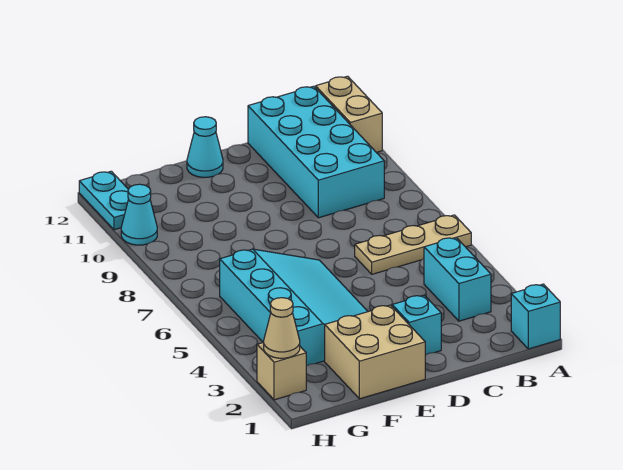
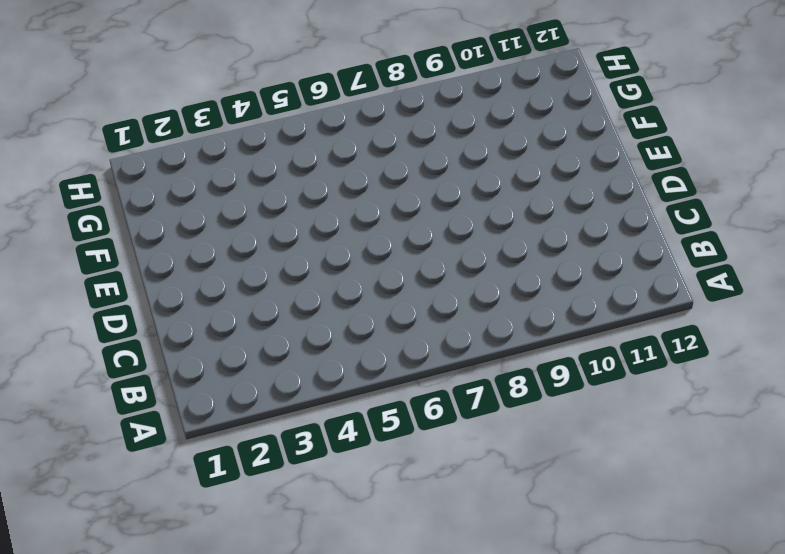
none -> cyan 1x1 brick [511,284,560,349]
none -> tan 1x3 plate [355,215,471,274]
none -> tan 1x2 brick [316,76,382,152]

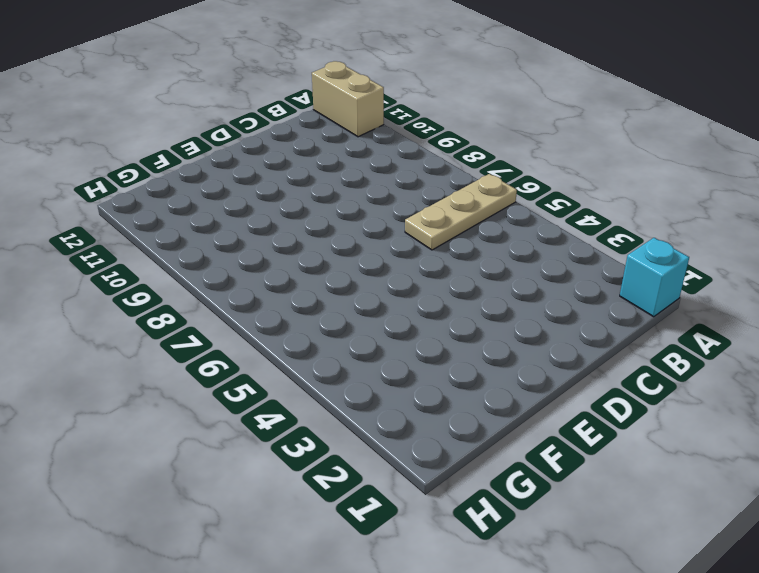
none -> cyan 1x2 brick [424,238,491,321]
none -> cyan 2x4 brick [248,86,384,218]
none -> cyan 1x1 brick [392,295,441,355]

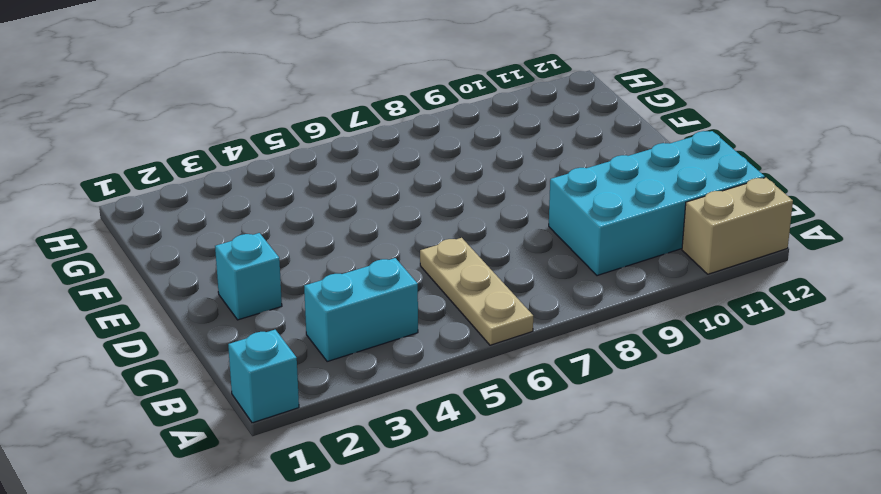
none -> tan 2x2 brick [325,305,425,399]
none -> cyan 3x4 slope [220,249,368,366]
none -> cyan 1x1 cone [187,117,223,177]

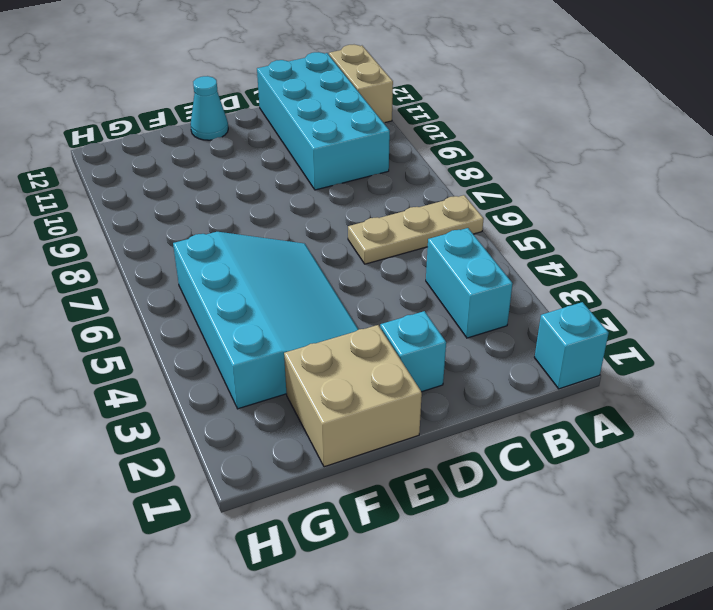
none -> tan 1x1 brick [257,342,306,400]
none -> cyan 1x1 cone [121,184,157,245]
none -> cyan 1x2 plate [79,171,128,230]

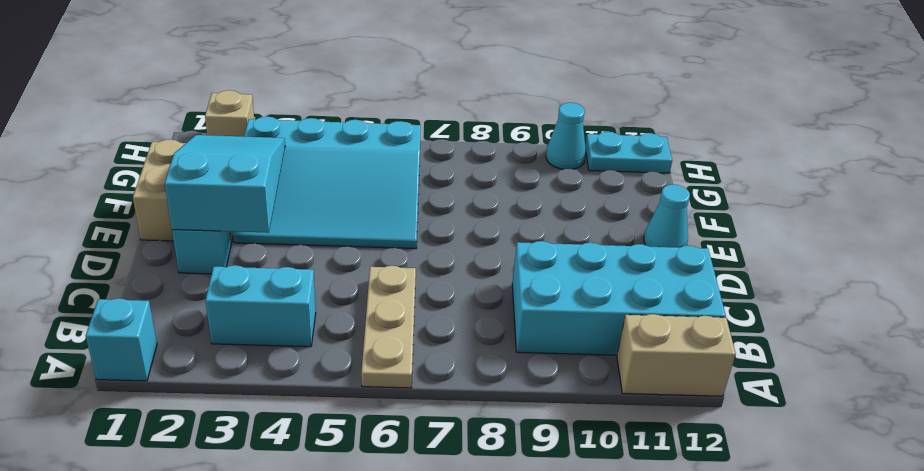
cyan 2x3 slope [165,135,285,233] -> none
none -> tan 1x1 cone [264,298,300,358]

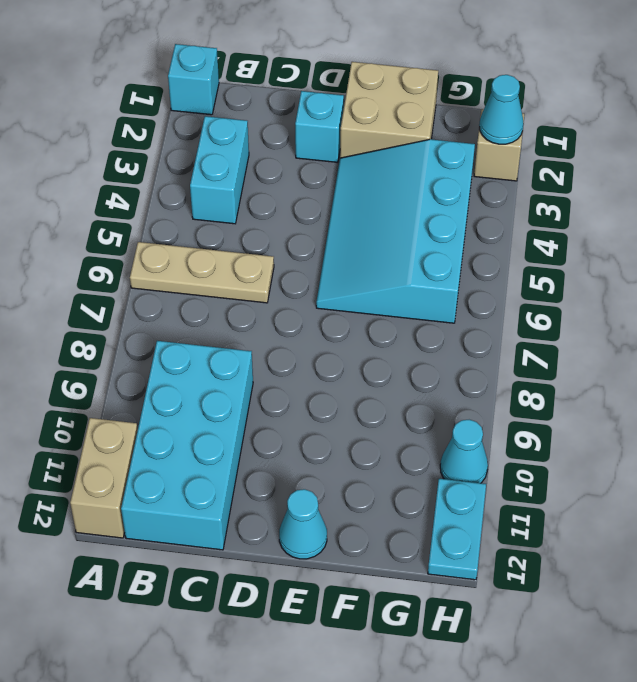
cyan 1x1 cone [479,75,524,144] -> tan 1x1 cone [264,298,300,358]

